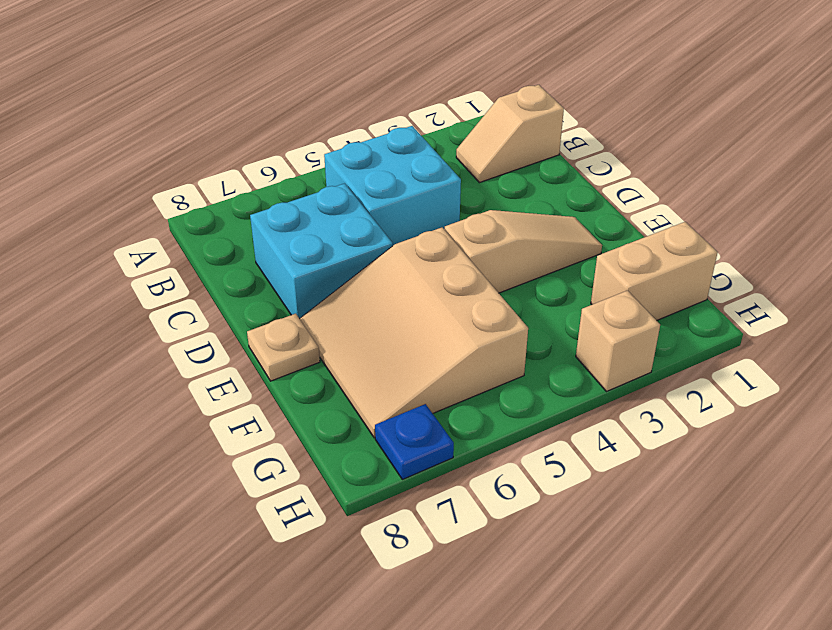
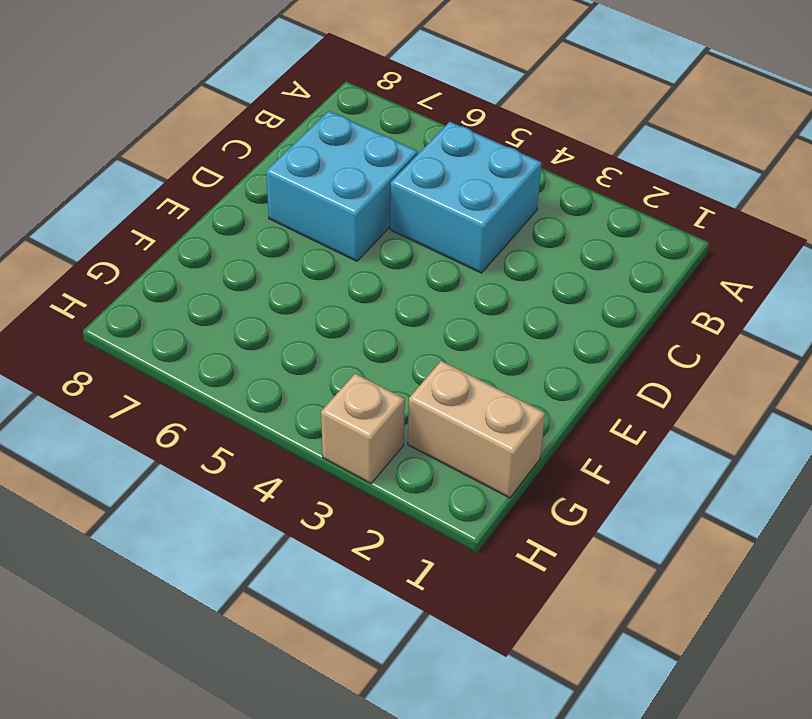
none -> tan 1x2 slope [456,85,564,183]
none -> tan 1x3 slope [444,210,602,293]

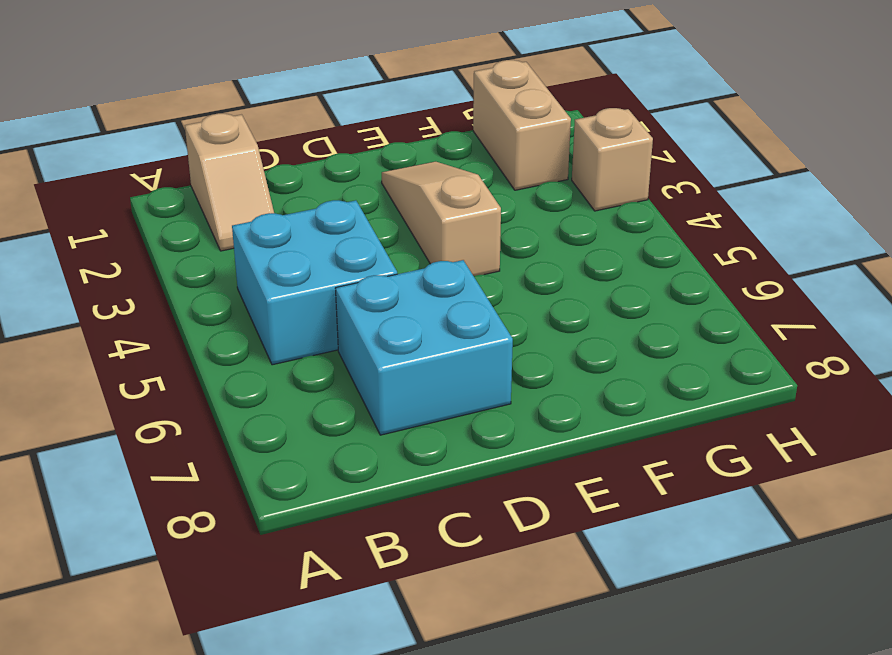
none -> tan 3x3 slope [300,228,528,438]
none -> tan 1x1 plate [247,314,320,381]

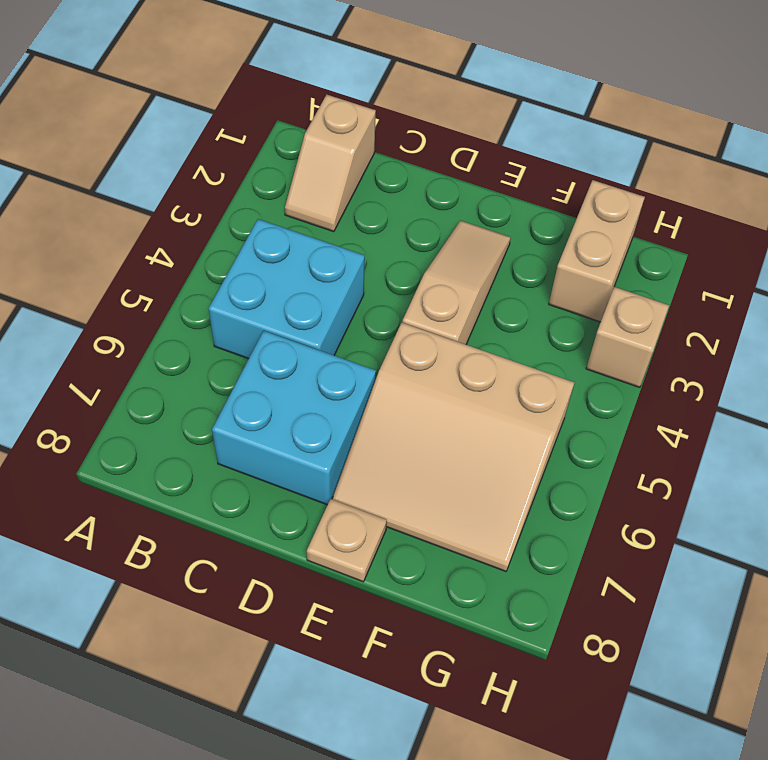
none -> blue 1x1 plate [375,404,454,479]

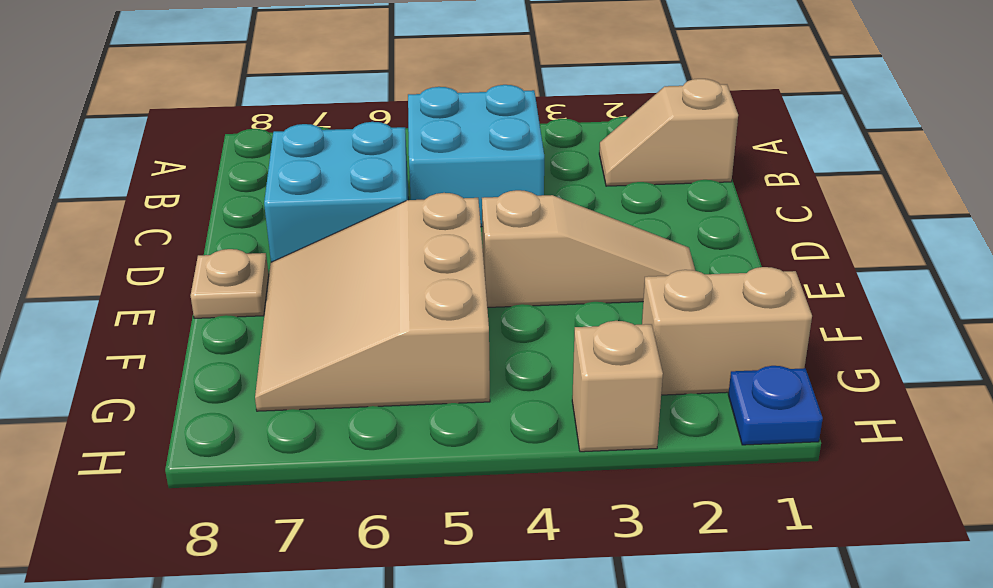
blue 1x1 plate [728,366,823,445] -> blue 1x1 plate moved to [375,404,454,479]

